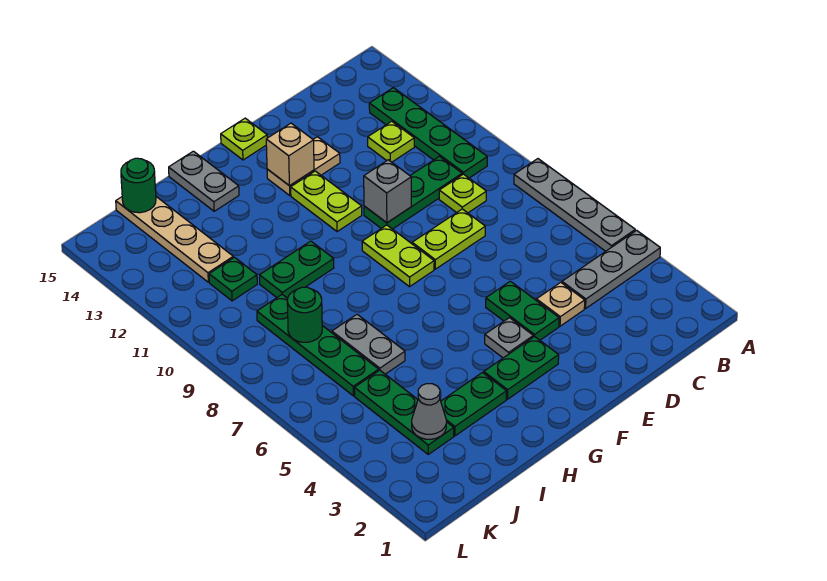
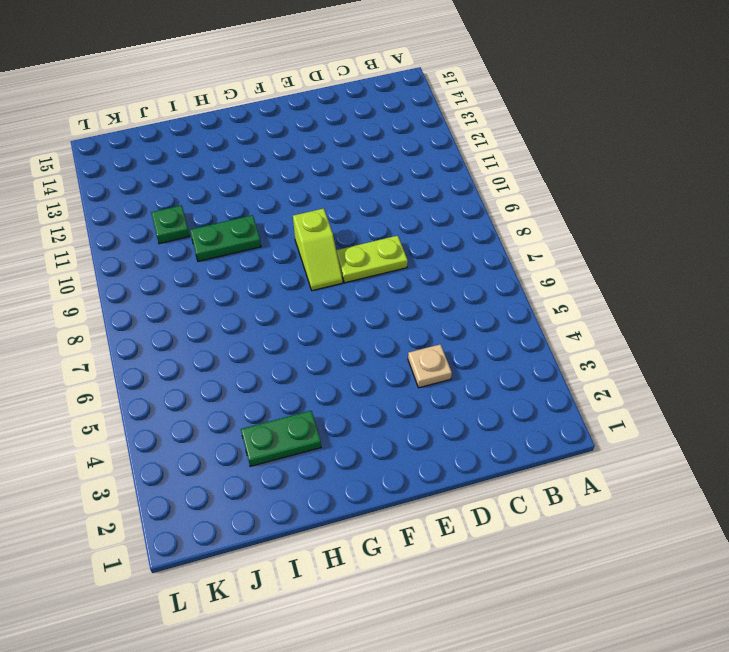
lime 1x2 slope [293,208,343,291] -> lime 1x2 plate [362,225,434,287]
none -> grey 1x3 plate [562,230,660,308]
none -> grey 1x4 plate [514,159,635,251]
none -> green 1x4 plate [369,88,487,178]

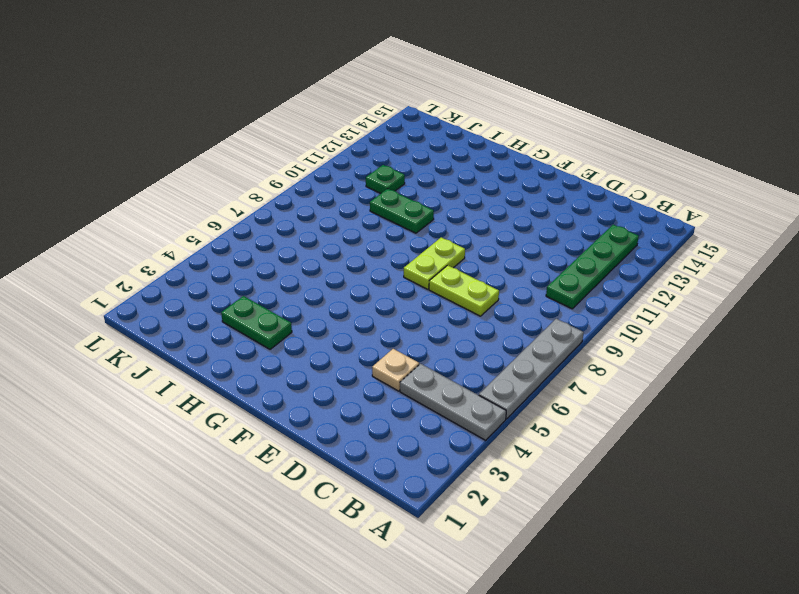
none -> lime 1x1 plate [439,174,486,213]
none -> green 1x3 plate [364,156,462,229]
none -> lime 1x1 plate [368,121,414,162]

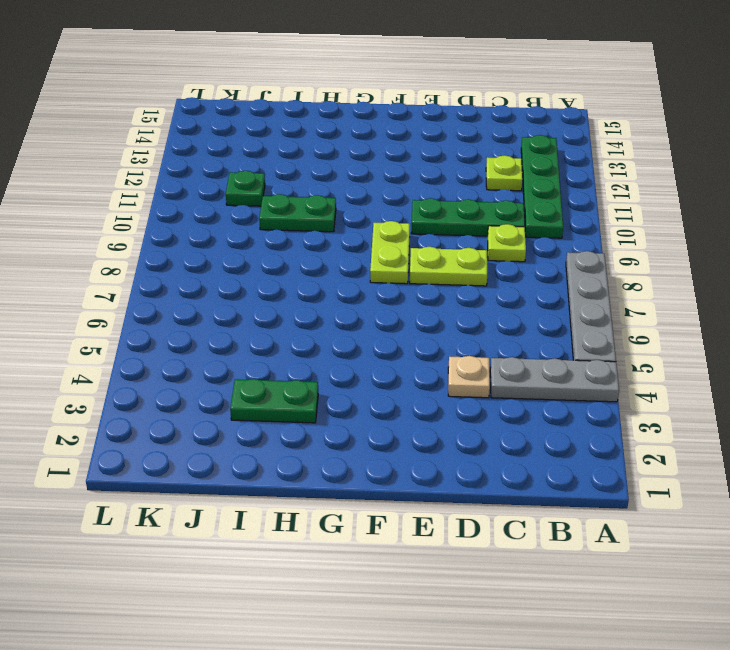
none -> green 1x2 plate [486,281,559,340]
none -> tan 1x2 plate [267,137,340,195]
none -> green 1x2 plate [484,336,559,399]

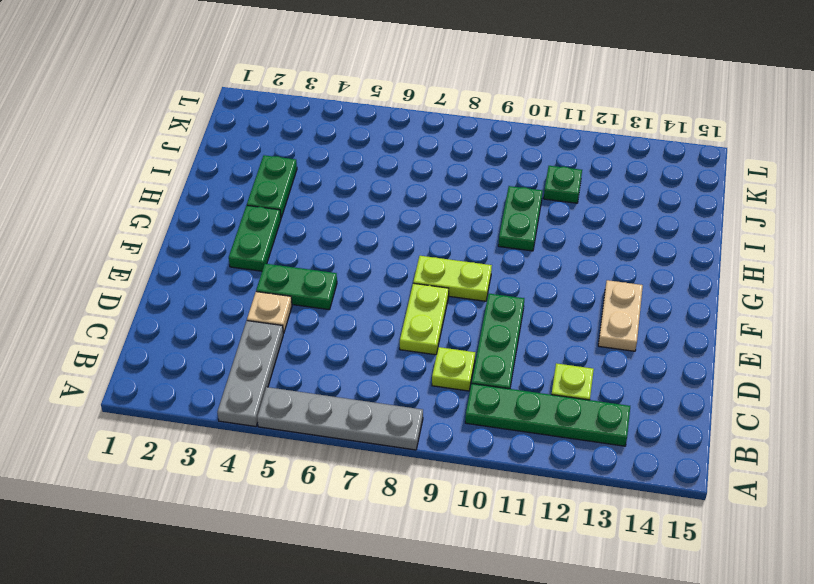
none -> grey 1x1 plate [485,318,533,358]
none -> lime 1x2 plate [291,171,362,232]
none -> lime 1x1 plate [221,118,267,160]

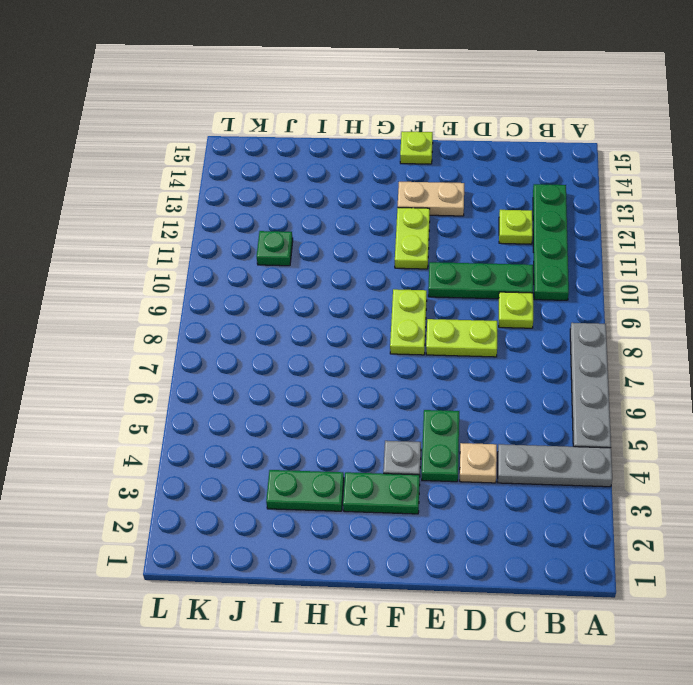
none -> green 1x2 plate [260,241,334,298]
none -> grey 1x2 plate [169,151,239,211]
none -> grey 1x2 plate [332,314,405,374]

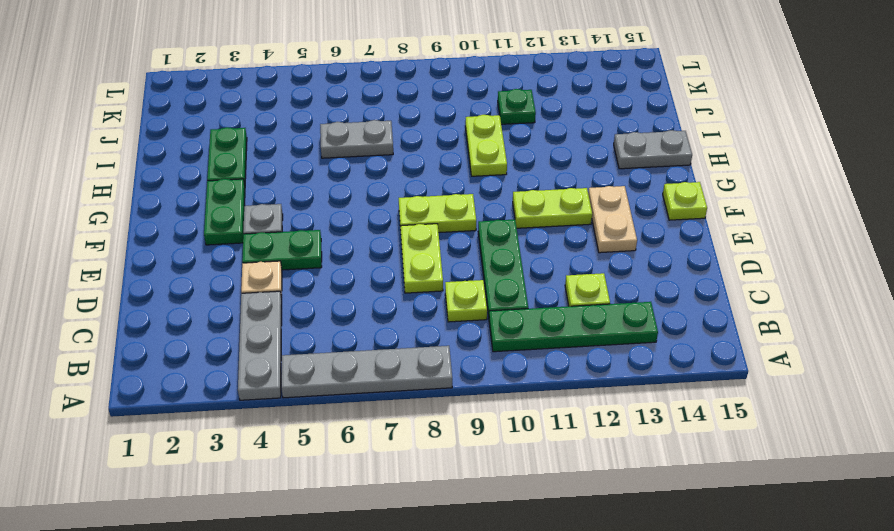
lime 1x2 plate [465,115,507,176] -> green 1x2 plate [260,241,334,298]
none -> green 1x3 plate [354,370,454,454]
none -> green 1x4 plate [257,295,379,396]
none -> tan 1x4 plate [116,197,233,282]

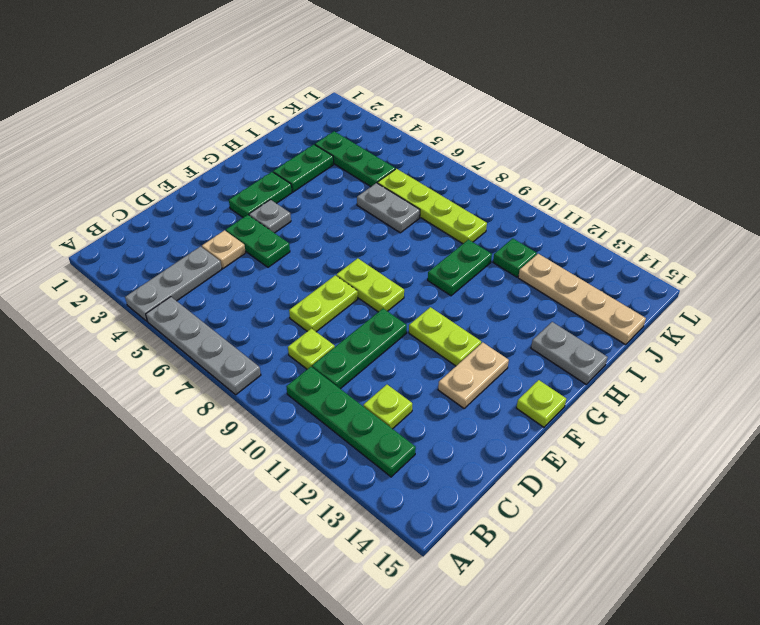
lime 1x4 plate [377,169,487,244] -> green 1x4 plate [257,295,379,396]
none -> grey 1x1 brick [364,160,411,223]
none -> tan 1x1 brick [266,123,314,186]
none -> grey 1x1 cone [412,384,446,439]

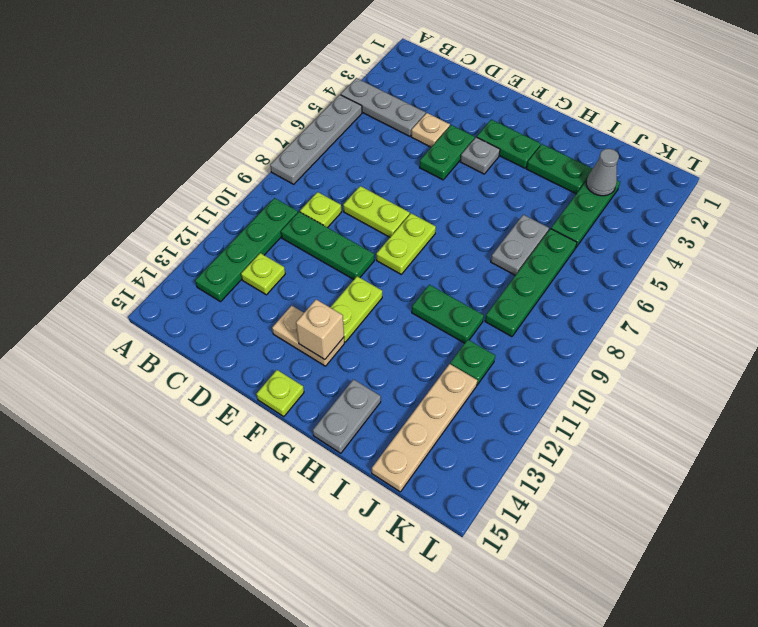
none -> grey 1x1 brick [364,160,411,223]
none -> green 1x1 round brick [287,287,322,342]
none -> green 1x1 round brick [121,158,156,213]

